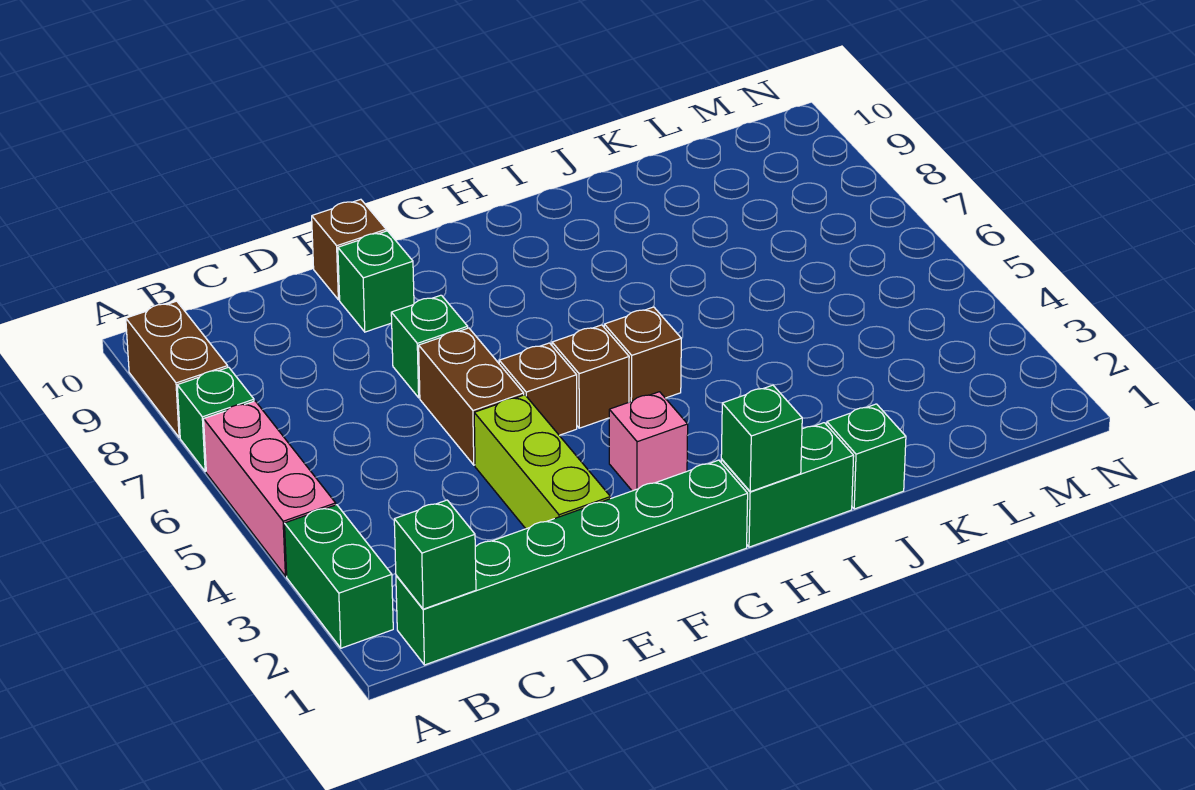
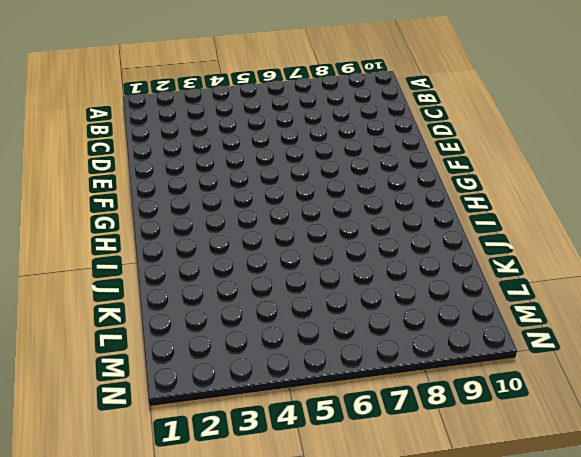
none -> green 1x2 brick [285,505,393,648]
none -> pink 1x3 brick [204,401,336,576]
none -> green 1x1 brick [177,367,254,471]

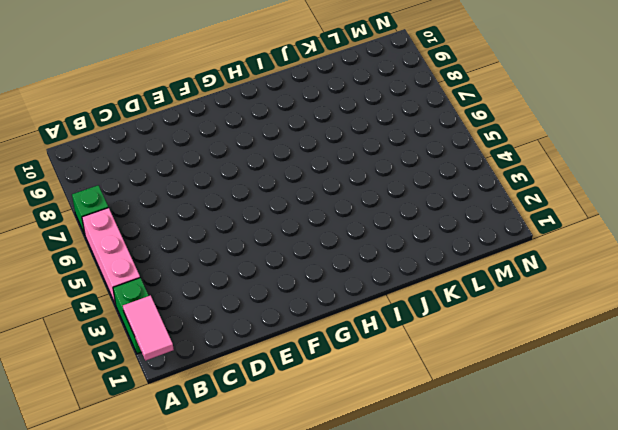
pink 1x2 tile [123,295,174,361] -> none
none -> brown 1x2 brick [126,301,228,437]
none -> green 1x6 brick [396,460,748,665]
none -> lime 1x3 brick [474,395,610,529]

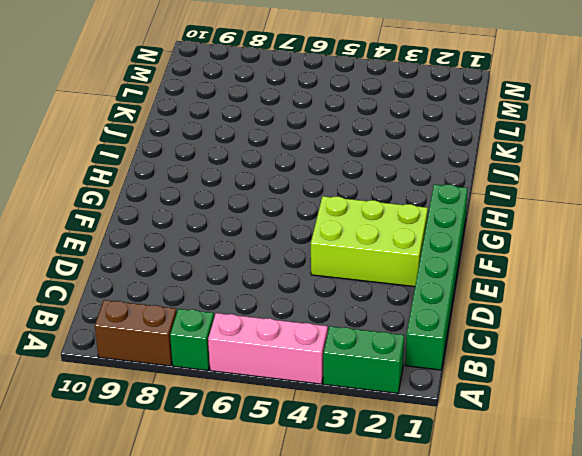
lime 2x3 brick [311,196,428,287] -> lime 1x3 brick [474,395,610,529]
none -> brown 1x2 brick [419,328,524,465]
none -> green 1x1 brick [391,295,468,398]
none -> green 1x1 brick [338,231,414,332]

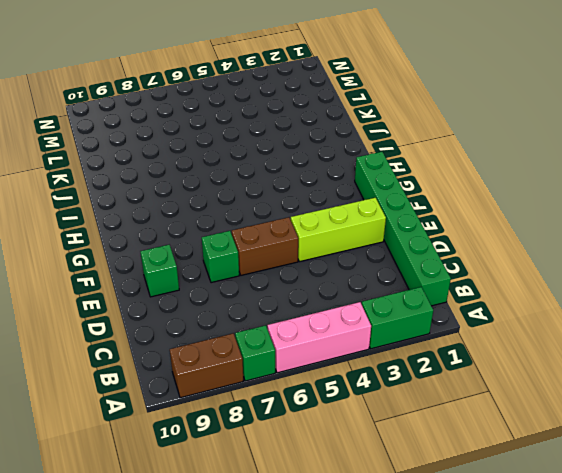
none -> brown 1x1 brick [312,199,386,300]
none -> brown 1x1 brick [499,343,577,435]
none -> pink 1x1 brick [609,392,688,491]

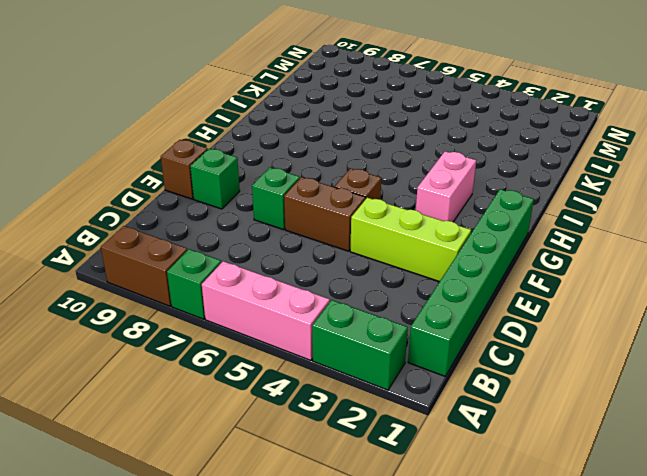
pink 1x2 brick [416,151,476,222] -> pink 1x1 brick [609,392,688,491]
none -> brown 1x1 brick [552,325,629,428]
none -> green 1x2 brick [721,423,854,547]
none -> brown 1x1 brick [604,307,681,402]

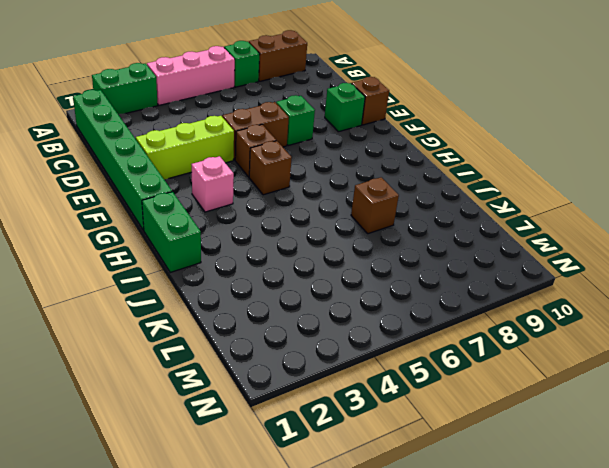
brown 1x1 brick [351,177,399,234] -> brown 1x1 brick moved to [604,307,681,402]
none -> green 1x1 brick [827,404,906,509]
none -> green 1x1 brick [394,500,476,609]
none -> green 1x1 brick [721,385,802,492]

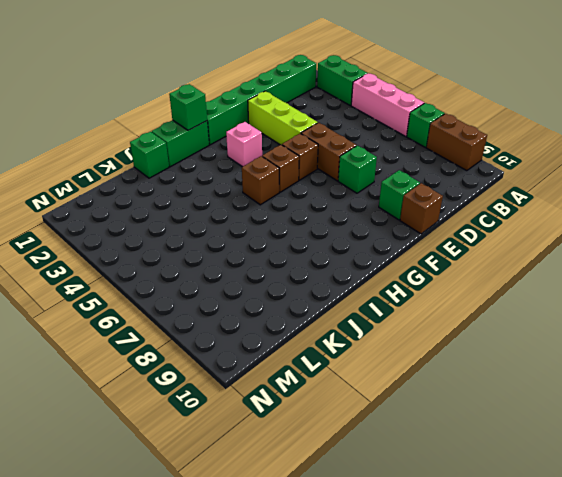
none -> green 1x1 brick [394,500,476,609]

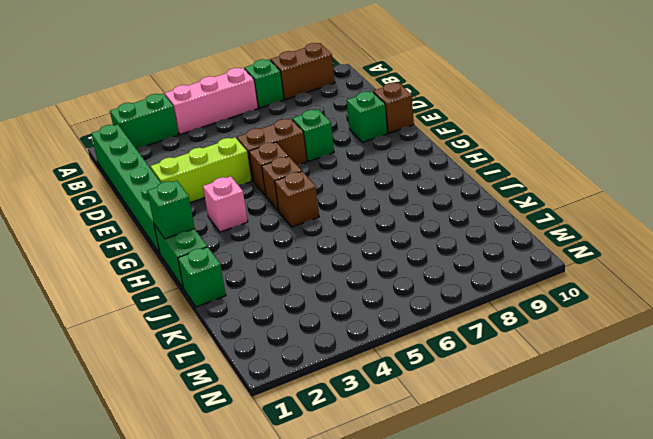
none -> green 1x1 brick [394,500,476,609]

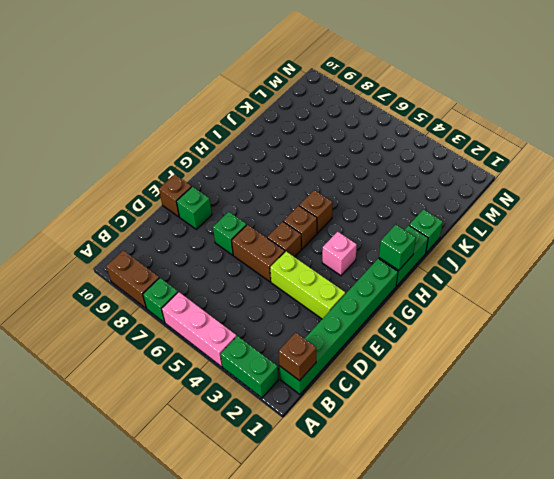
brown 1x1 brick [279,332,316,381] -> green 1x1 brick [394,500,476,609]

